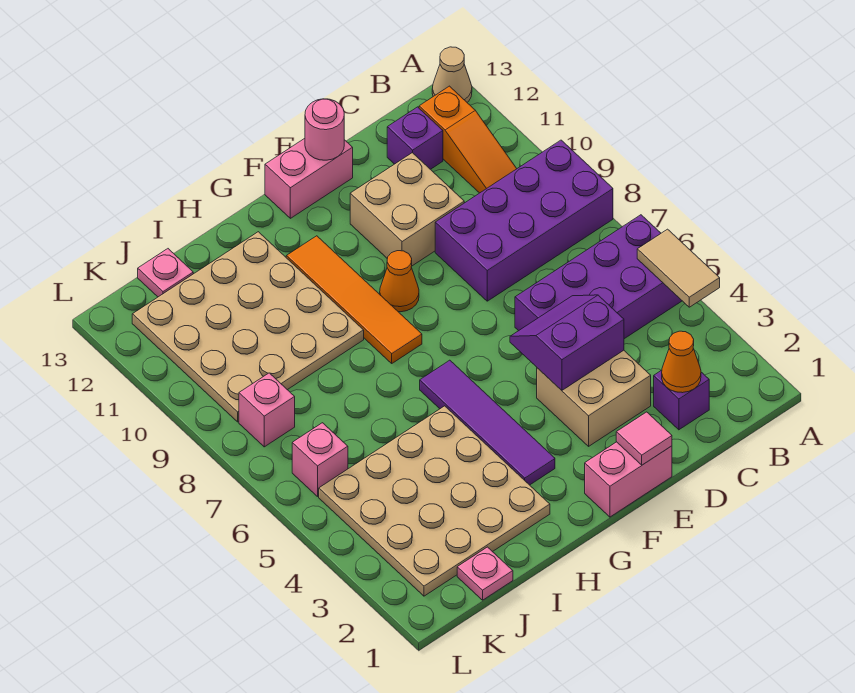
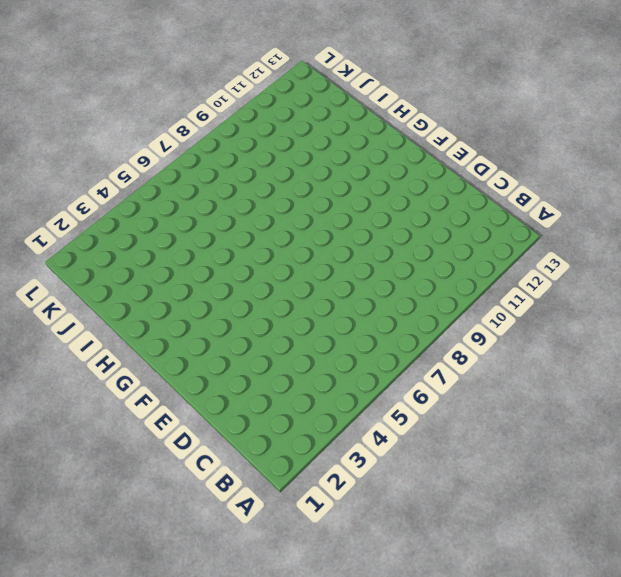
none -> purple 2x4 brick [515,215,682,339]
none -> purple 2x4 brick [435,140,613,301]
none -> tan 1x1 cone [432,47,472,102]

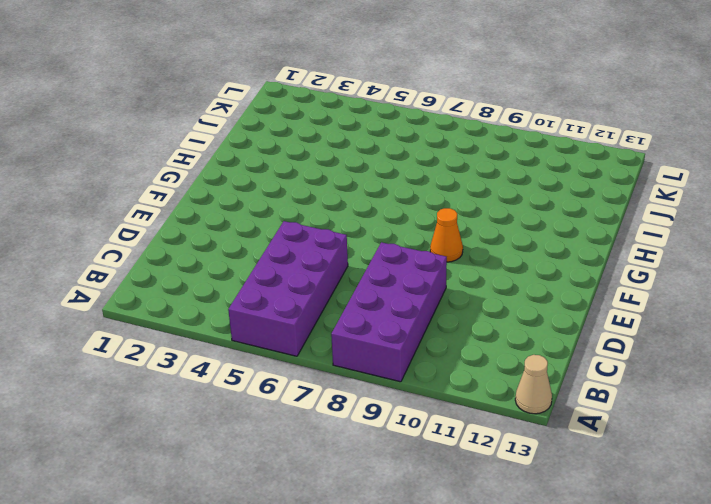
none -> orange 1x3 slope [419,86,517,193]
none -> purple 1x1 brick [654,370,709,430]
none -> purple 1x1 brick [387,107,443,169]

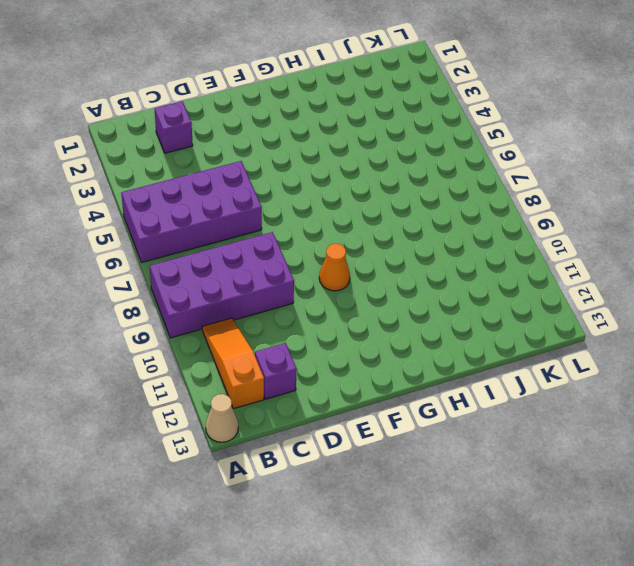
none -> tan 2x2 brick [537,350,651,446]
none -> tan 2x2 brick [350,153,464,266]
none -> pink 1x2 brick [585,442,672,517]

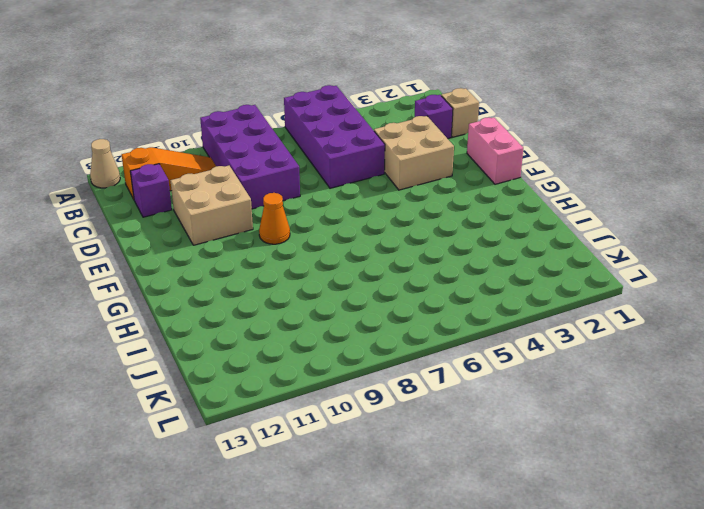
tan 1x1 brick [441,88,479,137] -> none
none -> pink 1x2 brick [265,138,353,218]
none -> purple 1x4 tile [420,360,555,485]
none -> orange 1x4 tile [286,236,422,363]

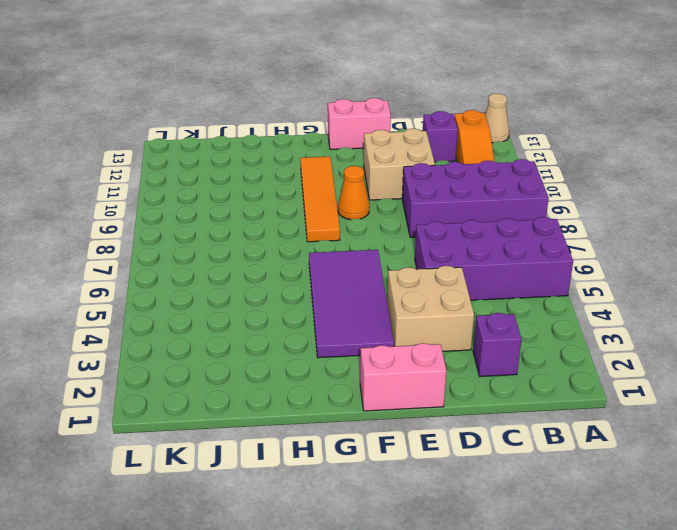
purple 2x4 tile [309,250,394,358] -> purple 1x4 tile [420,360,555,485]
none -> tan 4x4 plate [319,406,550,596]
none -> tan 4x4 plate [132,232,364,422]
none -> pink 1x1 plate [457,547,513,600]

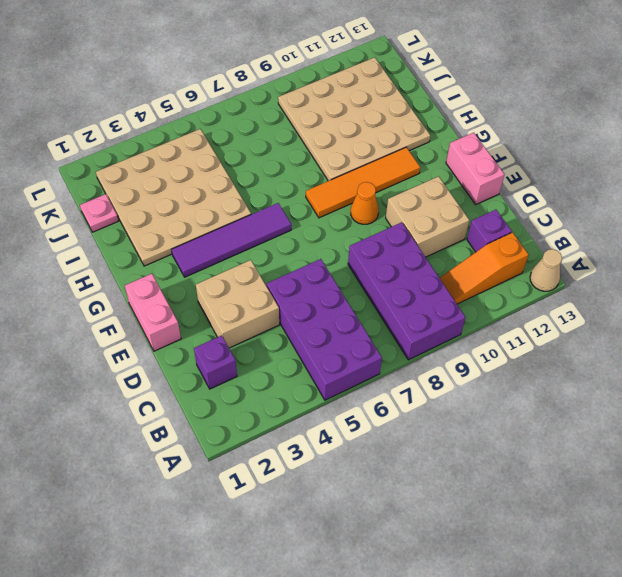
none -> pink 1x1 plate [138,249,193,297]
none -> pink 1x1 brick [292,423,348,496]
none -> pink 1x1 brick [239,373,295,447]

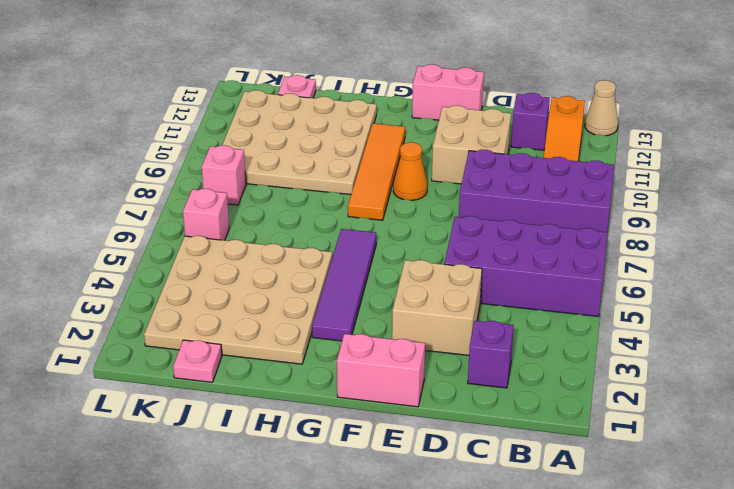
none -> tan 1x2 tile [637,229,720,307]
none -> orange 1x1 cone [662,331,701,393]
none -> purple 2x2 slope [510,295,624,390]

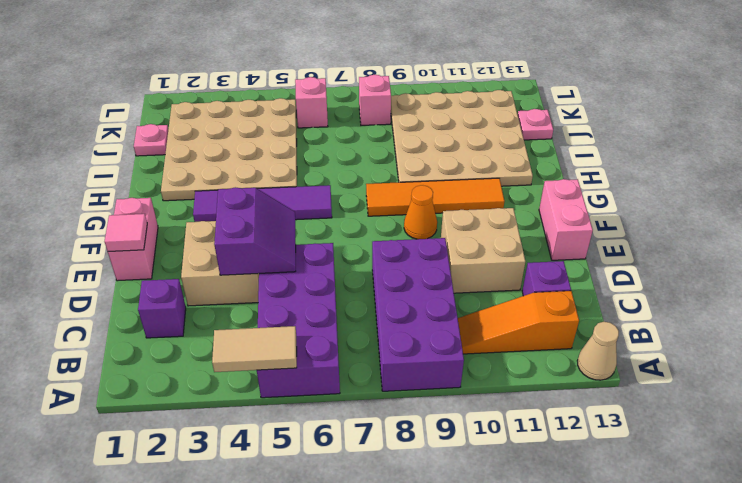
none -> orange 1x1 cone [662,331,701,393]
none -> pink 1x1 round brick [305,99,344,160]

